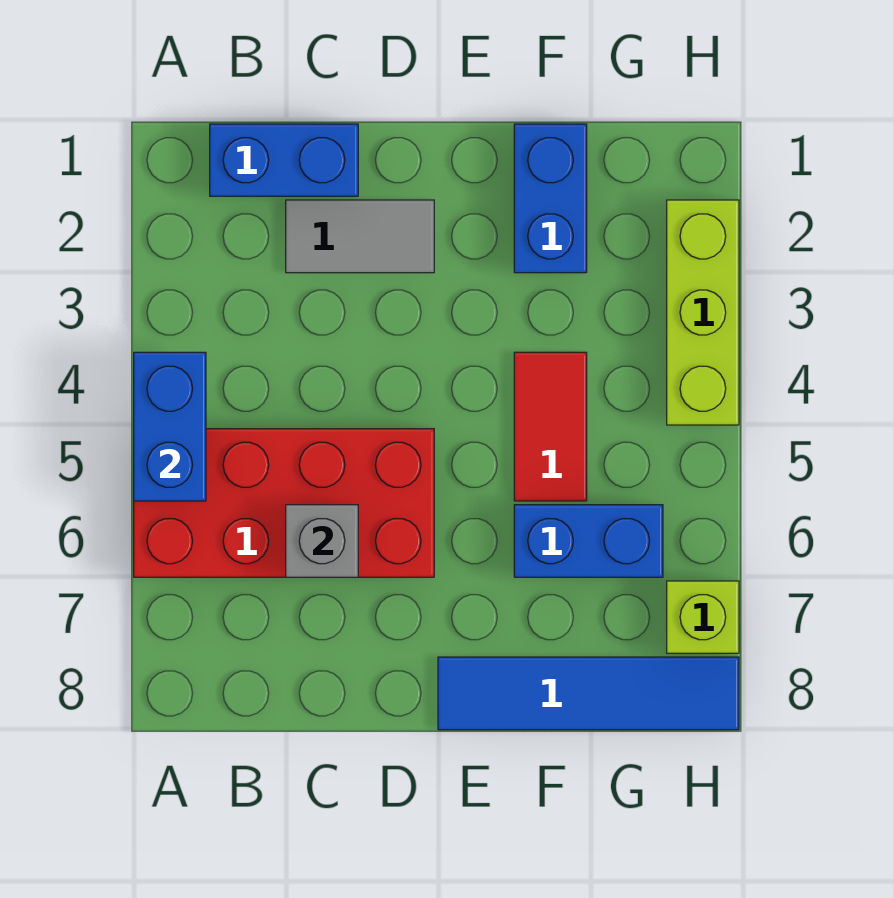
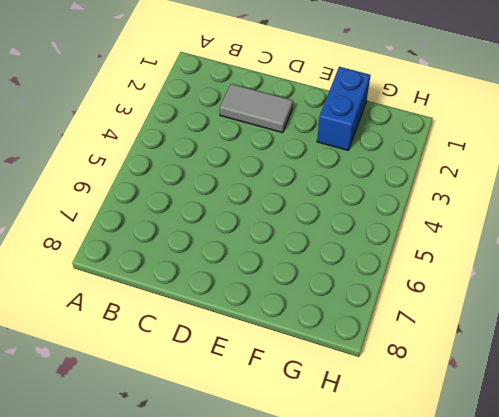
none -> red 2x4 brick [134,429,434,577]
none -> blue 1x2 brick [210,124,358,196]

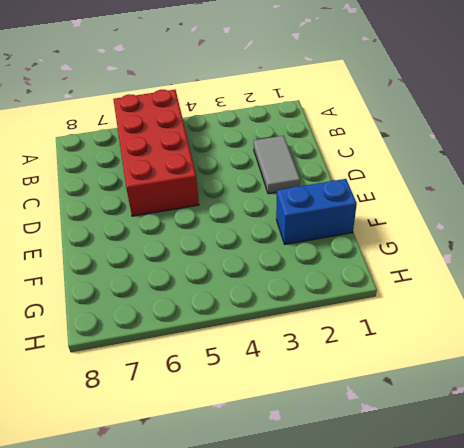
none -> blue 1x2 brick [210,124,358,196]
none -> blue 1x4 tile [438,657,739,730]

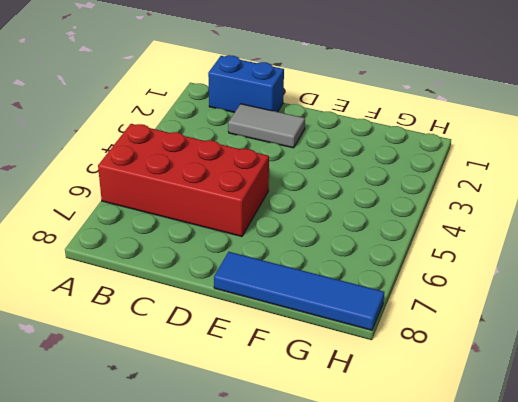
none -> blue 1x2 brick [514,124,587,273]
none -> red 1x2 tile [514,352,587,501]

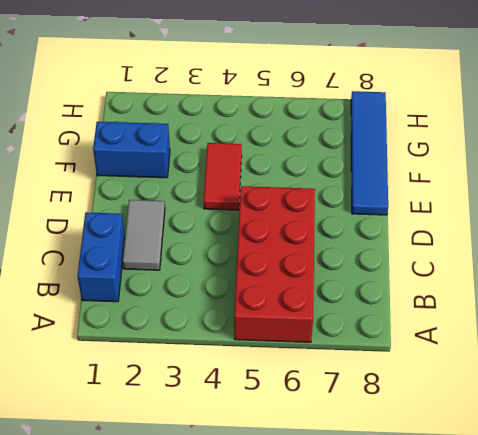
red 1x2 tile [203,143,242,210] -> red 1x2 tile turned to [514,352,587,501]
none -> blue 1x2 brick [514,505,663,577]
none -> lime 1x3 brick [667,200,739,425]

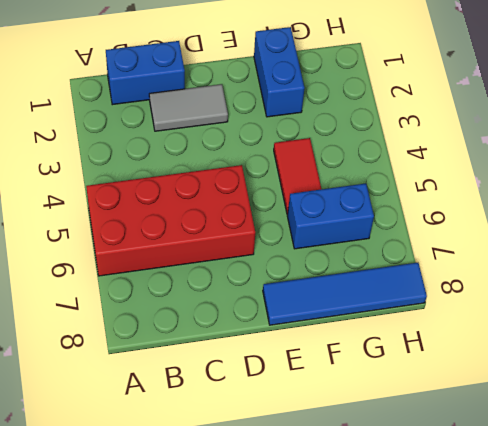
none -> lime 1x3 brick [667,200,739,425]
none -> lime 1x1 brick [667,581,739,653]

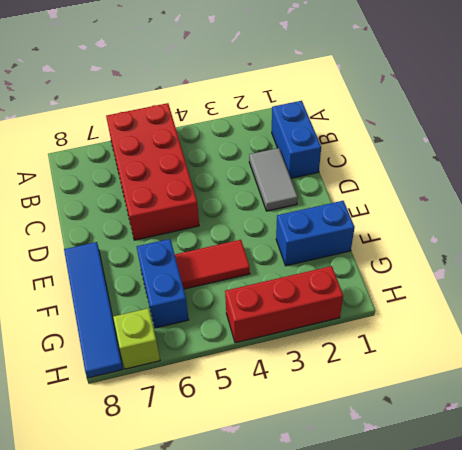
red 1x3 brick [225,266,343,343] -> lime 1x3 brick [667,200,739,425]
none -> blue 1x2 brick [134,352,206,501]
none -> grey 1x1 brick [286,505,358,577]

